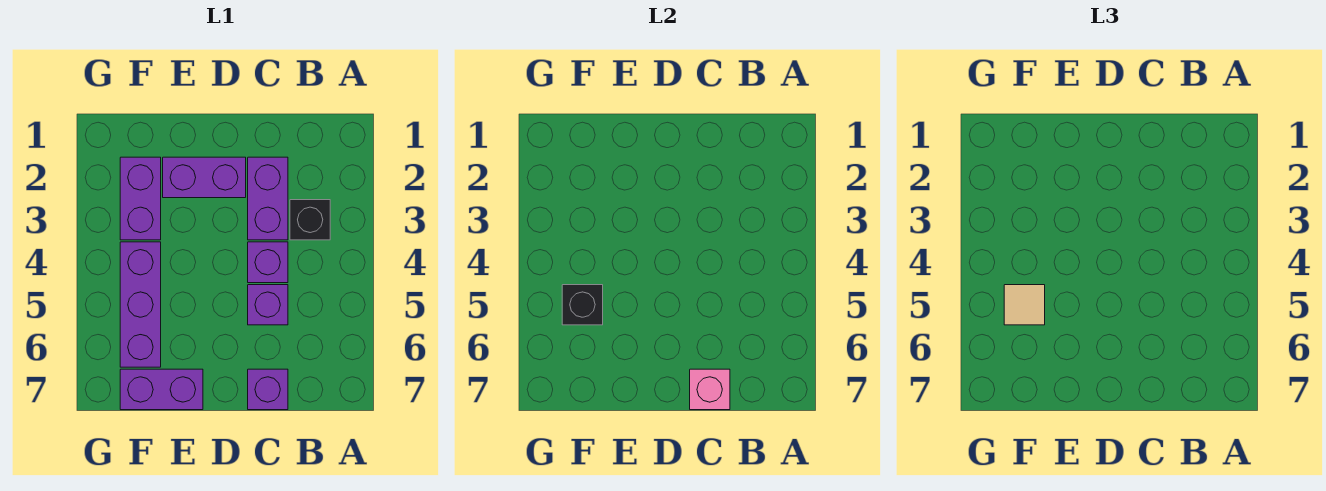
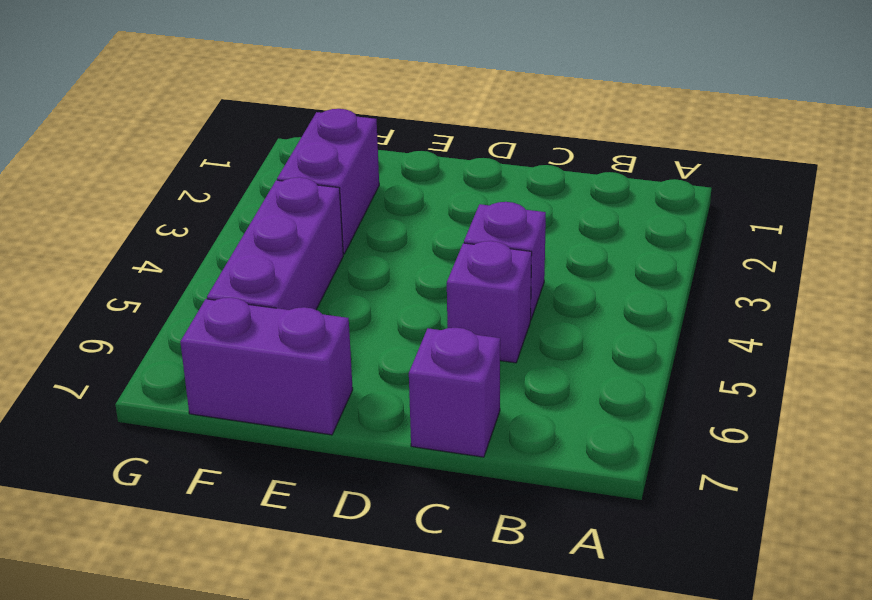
none -> black 1x1 brick [290,200,330,240]
none -> purple 1x2 brick [248,157,288,240]
none -> purple 1x2 brick [163,157,246,198]

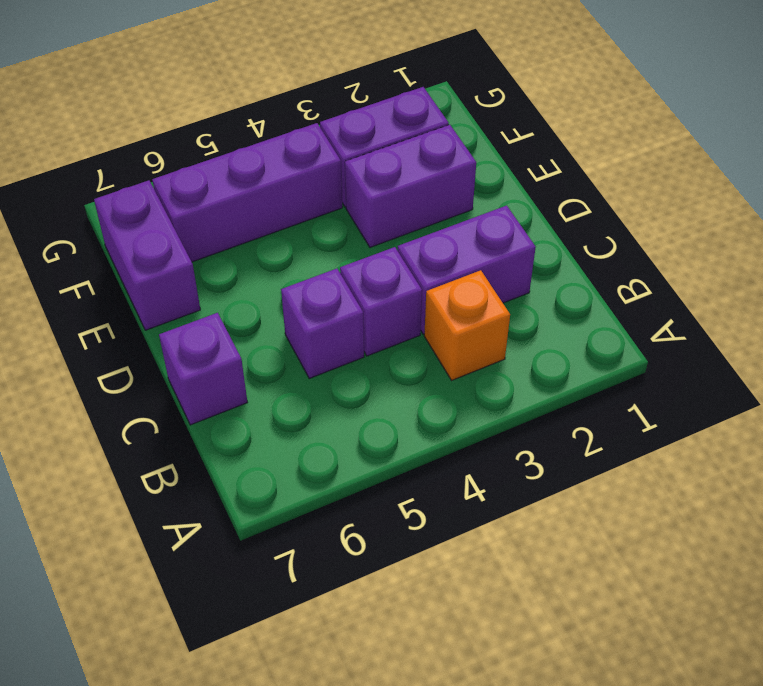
orange 1x1 brick [424,270,510,380] -> black 1x1 brick [290,200,330,240]
purple 1x2 brick [345,125,476,247] -> purple 1x2 brick turned to [163,157,246,198]
none -> pink 1x1 brick [690,369,730,410]
none -> black 1x1 brick [562,285,603,325]
none -> tan 1x1 tile [1004,285,1045,325]

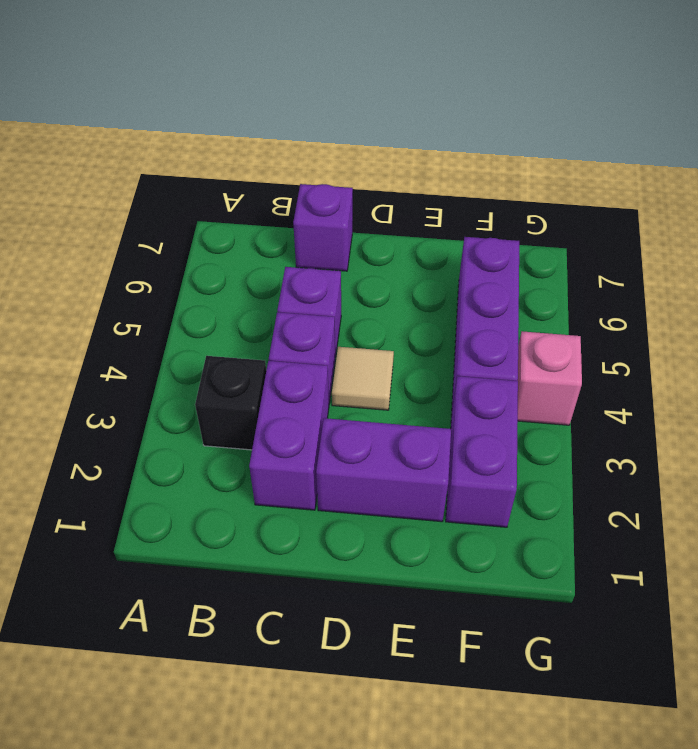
tan 1x1 tile [332,347,394,410] -> tan 1x1 tile moved to [1004,285,1045,325]
pink 1x1 brick [518,331,582,425] -> pink 1x1 brick moved to [690,369,730,410]
none -> purple 1x2 brick [120,369,203,410]
none -> black 1x1 brick [562,285,603,325]

